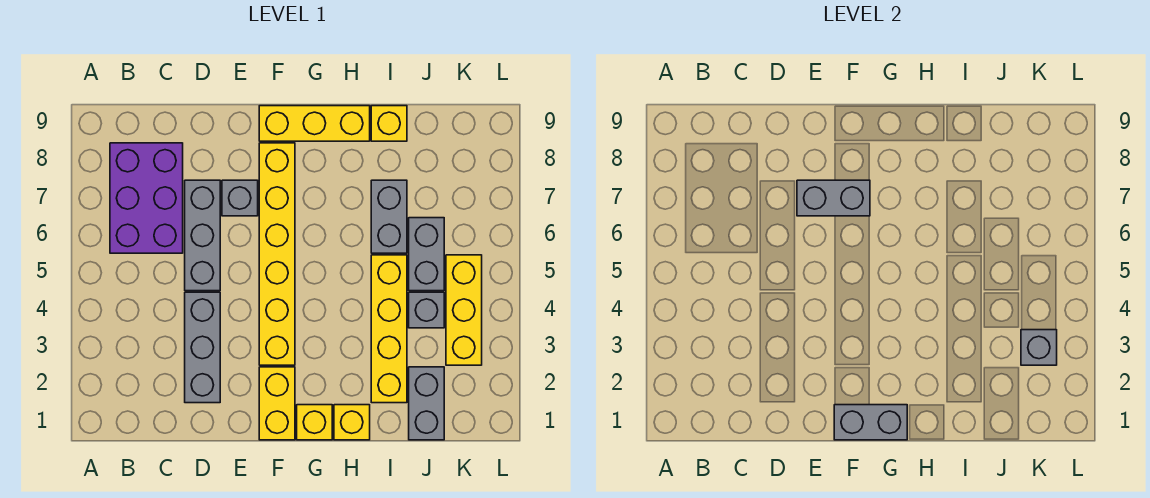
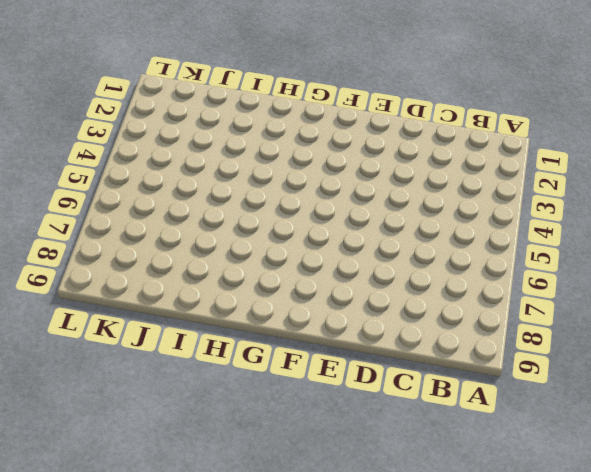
none -> purple 2x3 brick [110,143,183,253]
none -> grey 1x3 brick [185,292,220,403]
none -> grey 1x3 brick [185,180,220,291]

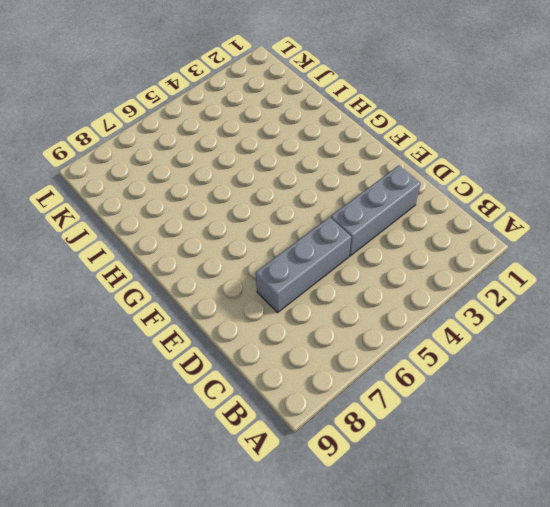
none -> purple 2x3 brick [110,143,183,253]
none -> grey 1x1 brick [222,180,258,216]
none -> yellow 1x2 brick [259,367,295,440]

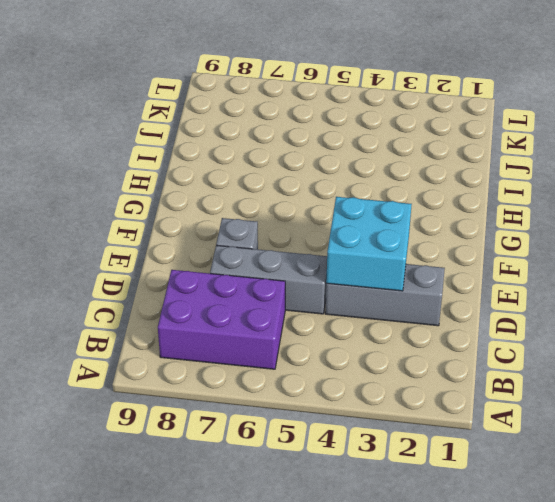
cyan 2x2 brick [326,197,412,291] -> none
none -> yellow 1x2 brick [259,367,295,440]
none -> yellow 1x6 brick [259,143,295,365]
none -> yellow 1x3 brick [259,106,370,141]

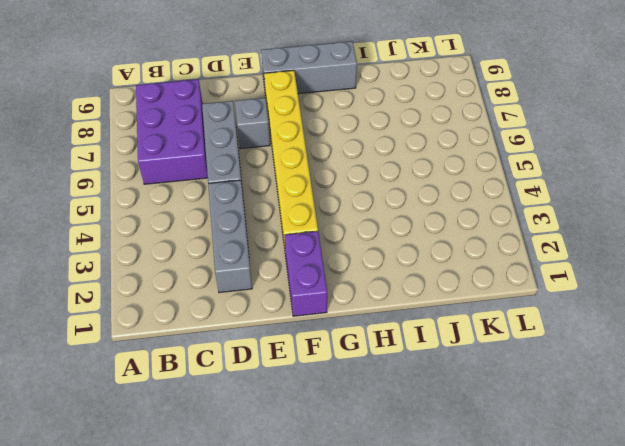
purple 1x2 brick [284,231,327,316] -> yellow 1x2 brick [259,367,295,440]
grey 1x3 brick [261,41,357,94] -> yellow 1x3 brick [259,106,370,141]
none -> yellow 1x1 brick [297,405,332,440]
none -> yellow 1x1 brick [334,405,370,440]
none -> yellow 1x4 brick [371,255,407,403]

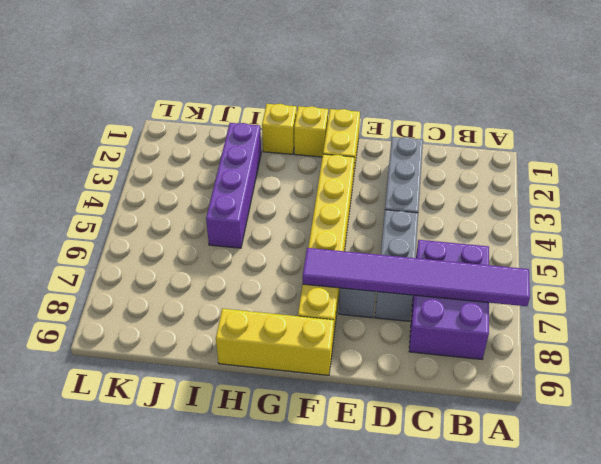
purple 1x6 tile [303,248,530,306] -> grey 1x2 brick [797,180,870,216]
purple 1x4 brick [206,123,261,248] -> yellow 1x4 brick [371,255,407,403]
none -> grey 1x2 brick [371,180,407,253]
none -> yellow 1x1 brick [371,106,407,141]
none -> grey 1x2 brick [409,367,444,440]

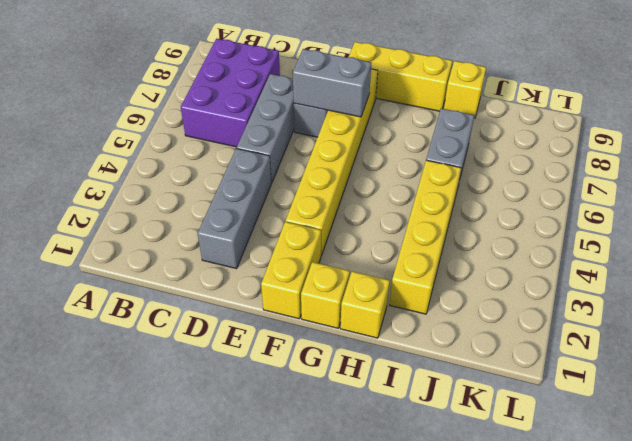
none -> grey 1x2 brick [409,367,444,440]
none -> grey 1x1 brick [409,292,444,328]
none -> grey 1x2 brick [409,218,444,291]

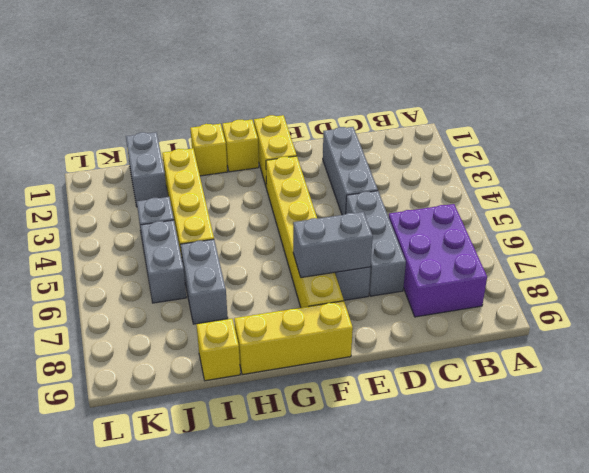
none -> yellow 1x3 brick [446,255,482,365]
none -> grey 1x2 brick [834,405,907,440]
none -> grey 1x1 brick [1021,330,1057,365]

